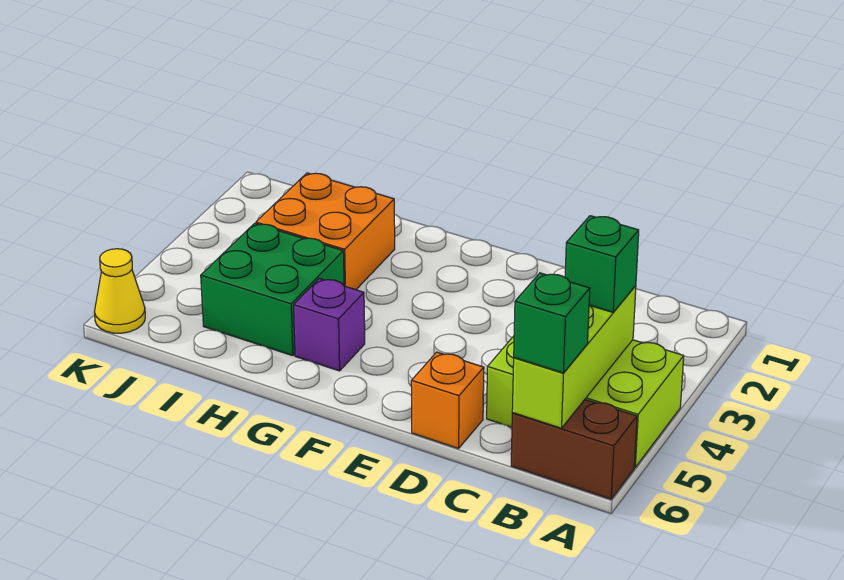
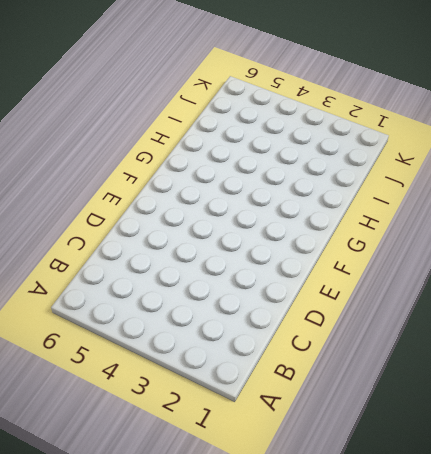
none -> lime 2x3 brick [487,336,684,467]
none -> brown 1x2 brick [511,400,637,499]

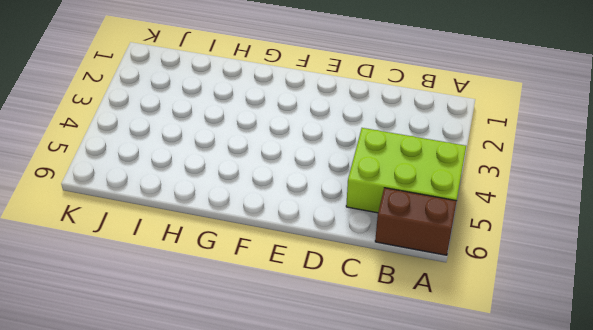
none -> orange 1x1 brick [411,352,484,449]
none -> purple 1x1 brick [294,278,365,371]

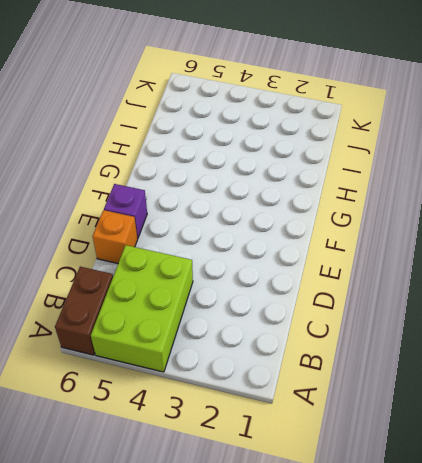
purple 1x1 brick [104,184,147,238] -> purple 1x1 brick moved to [294,278,365,371]
none -> orange 2x2 brick [256,173,395,290]
none -> green 2x2 brick [201,223,344,356]

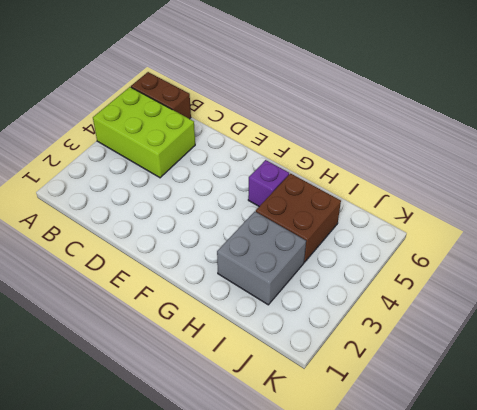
grey 2x2 brick [217,212,306,305] -> orange 2x2 brick [256,173,395,290]
brown 2x2 brick [256,174,341,262] -> green 2x2 brick [201,223,344,356]
none -> orange 1x1 brick [411,352,484,449]
none -> yellow 1x1 cone [94,249,145,333]

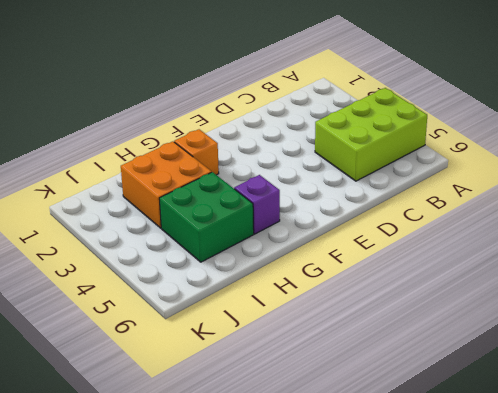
orange 1x1 brick [174,129,219,175] -> orange 1x1 brick moved to [411,352,484,449]
none -> brown 1x2 brick [511,400,637,499]
none -> yellow 1x1 cone [94,249,145,333]

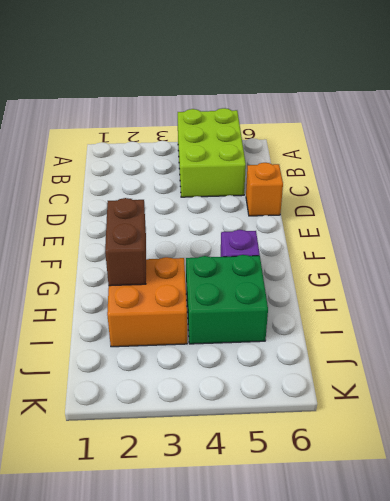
brown 1x2 brick [105,198,146,286] -> brown 1x2 brick moved to [511,400,637,499]
none -> yellow 1x1 cone [94,249,145,333]
none -> lime 1x3 brick [512,286,636,428]

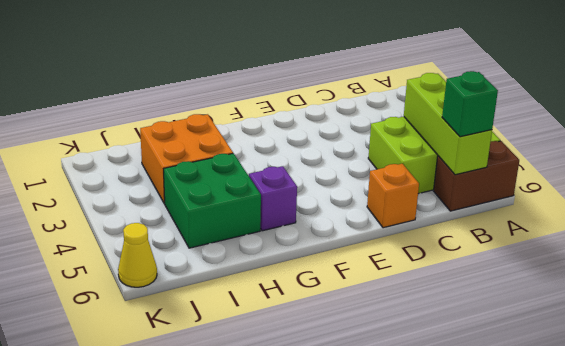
none -> green 1x1 brick [565,216,639,312]

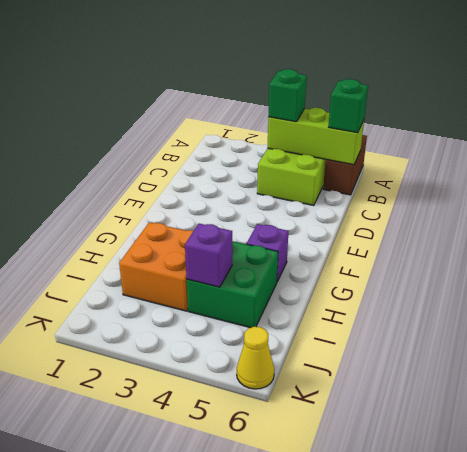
purple 1x1 brick [185,224,232,287] -> none
none -> orange 1x1 brick [411,352,484,449]

